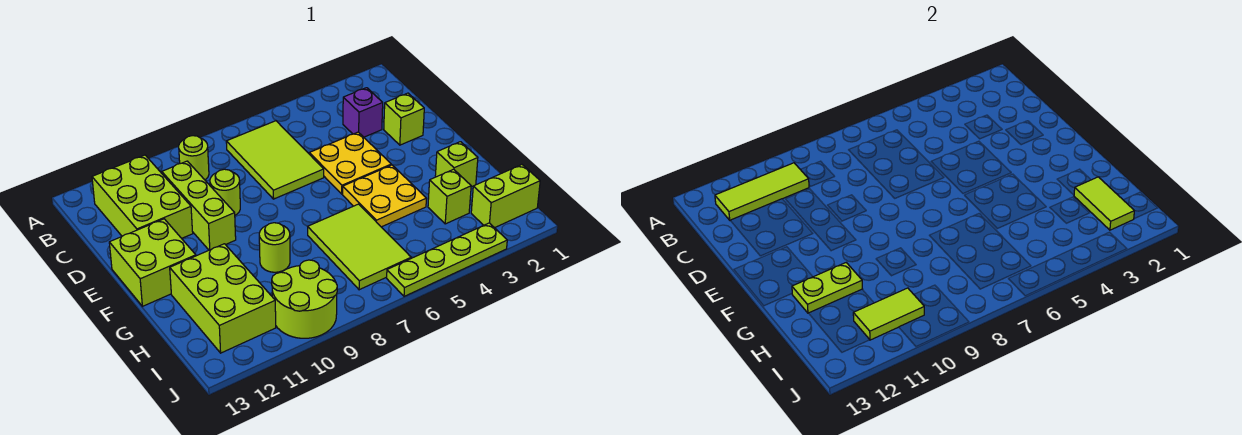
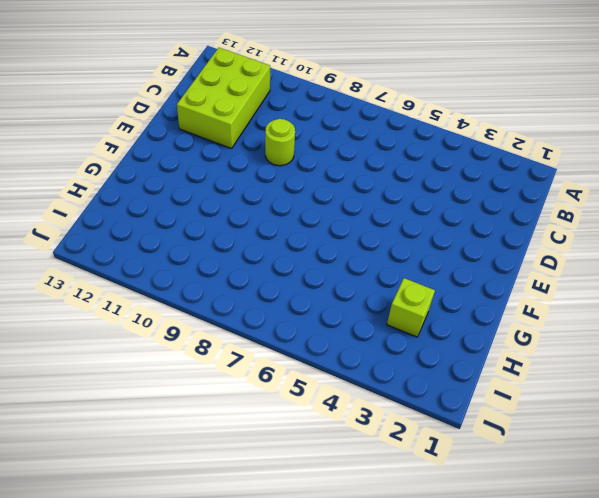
none -> lime 2x3 tile [226,121,324,199]
none -> lime 1x1 round brick [179,136,209,180]
none -> purple 1x1 brick [343,88,383,137]

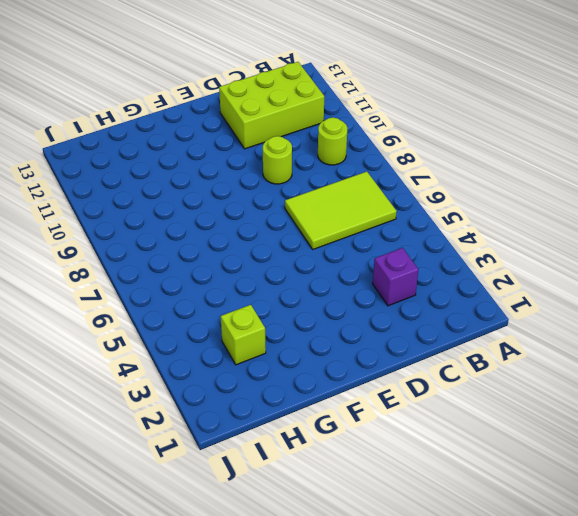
none -> lime 1x3 brick [162,161,236,250]
none -> lime 1x1 brick [384,93,424,145]
none -> yellow 2x2 plate [309,132,391,194]

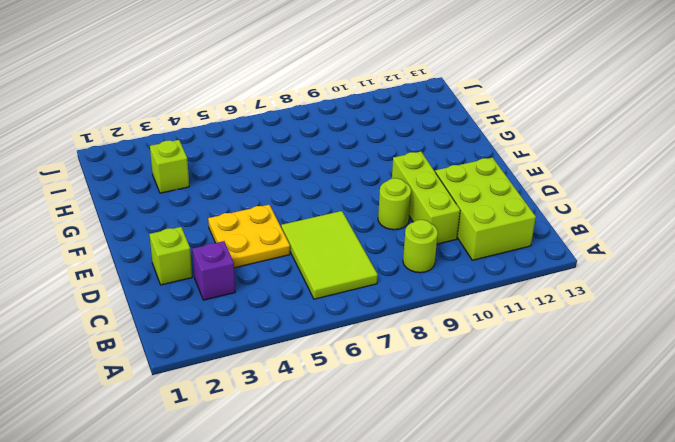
none -> lime 2x2 brick [109,219,196,306]
none -> yellow 2x2 plate [343,165,426,227]
none -> lime 1x1 brick [435,142,478,187]

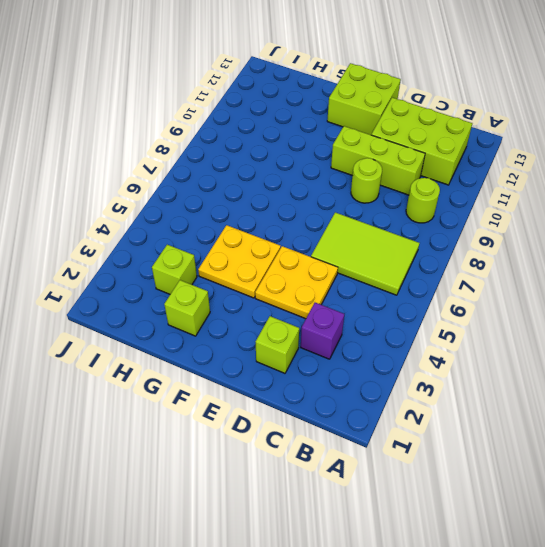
none -> lime 2x3 tile [308,204,411,290]
none -> lime 1x1 round brick [259,223,290,272]
none -> lime 2x3 brick [170,244,276,353]

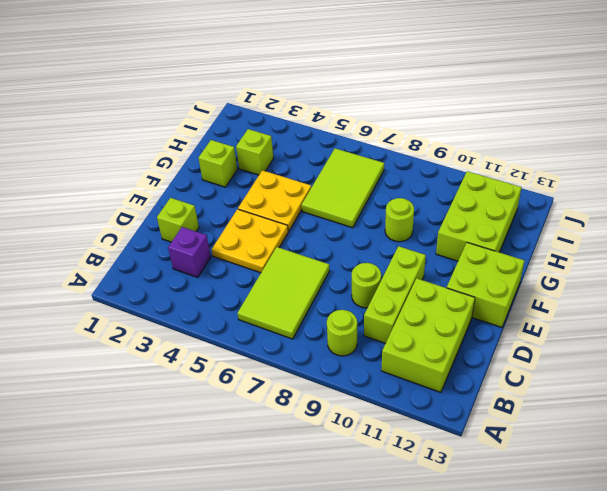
none -> lime 1x2 brick [471,165,540,228]
none -> lime 2x2 round brick [272,260,337,338]
none -> lime 1x4 plate [387,223,507,296]

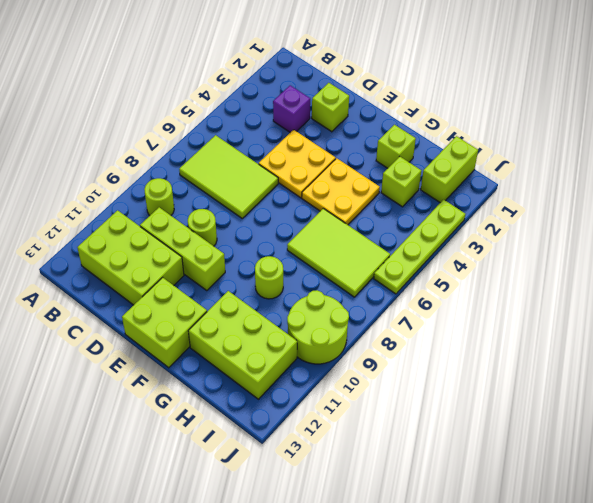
none -> lime 1x3 tile [715,163,809,220]
none -> lime 1x2 plate [792,263,862,313]
none -> lime 1x2 tile [1074,177,1134,230]

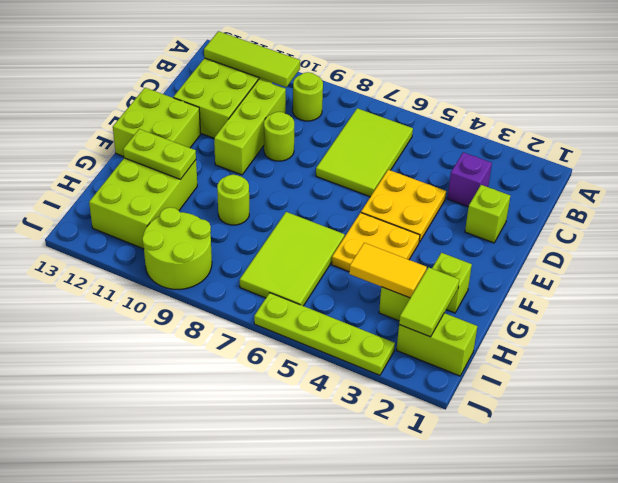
yellow 1x2 tile [349,243,427,298] -> none
none -> lime 1x2 tile [853,288,924,340]

